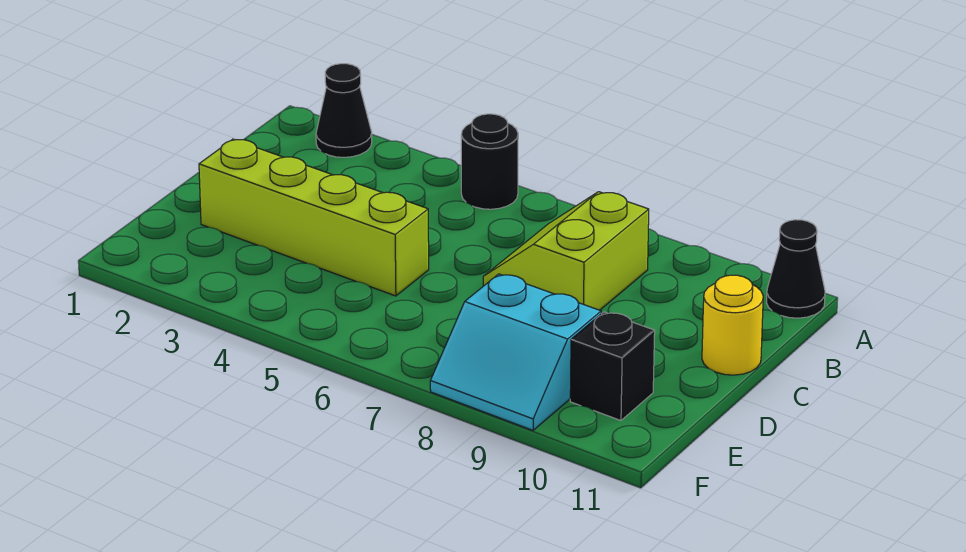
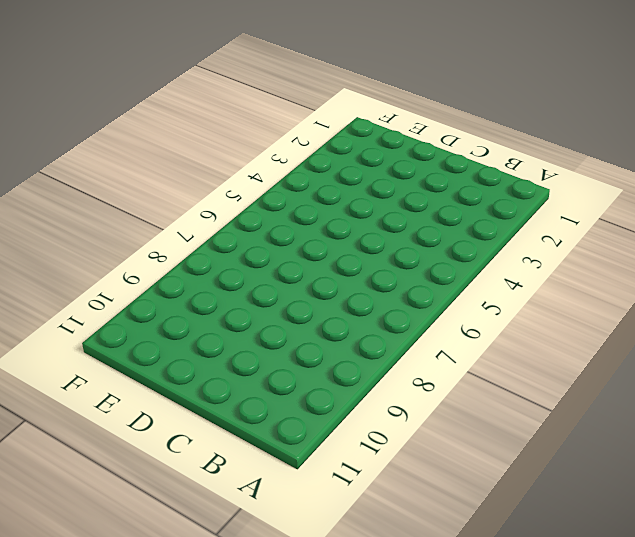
none -> black 1x1 cone [316,64,372,157]
none -> black 1x1 round brick [461,114,518,209]

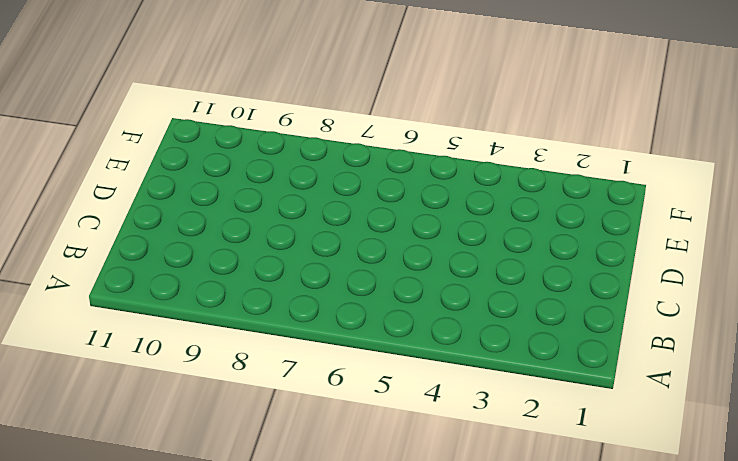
none -> black 1x1 cone [316,64,372,157]
none -> black 1x1 round brick [461,114,518,209]

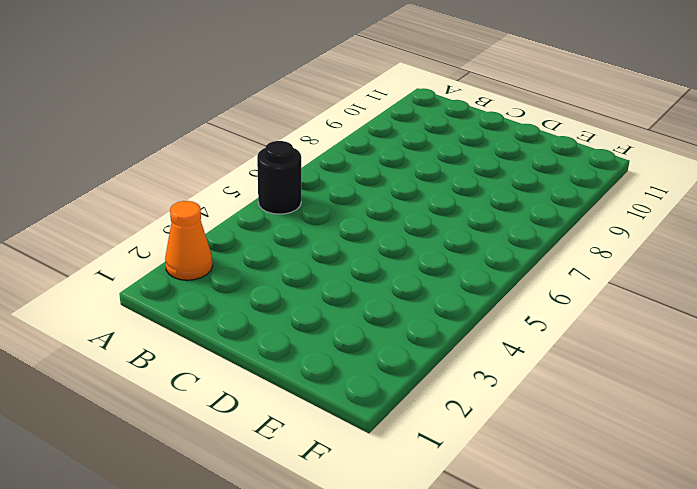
orange 1x1 cone [165,201,213,280] -> black 1x1 cone [316,64,372,157]
none -> black 1x1 cone [767,220,825,318]
none -> lime 2x2 slope [483,192,649,310]

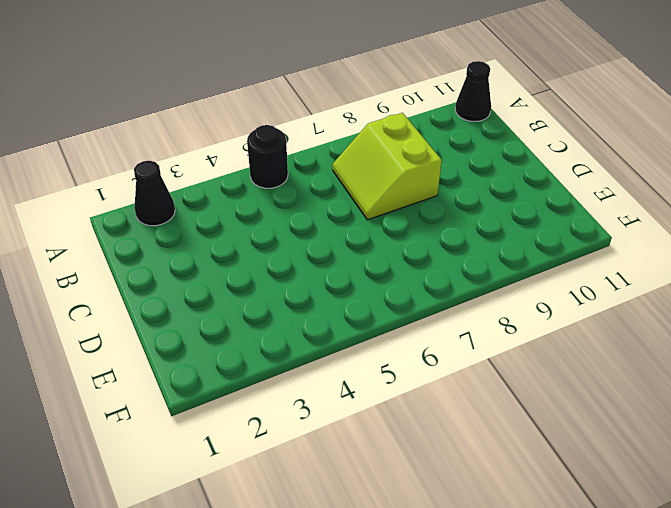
none -> yellow 1x1 round brick [702,275,763,375]
none -> lime 1x4 brick [199,139,429,296]

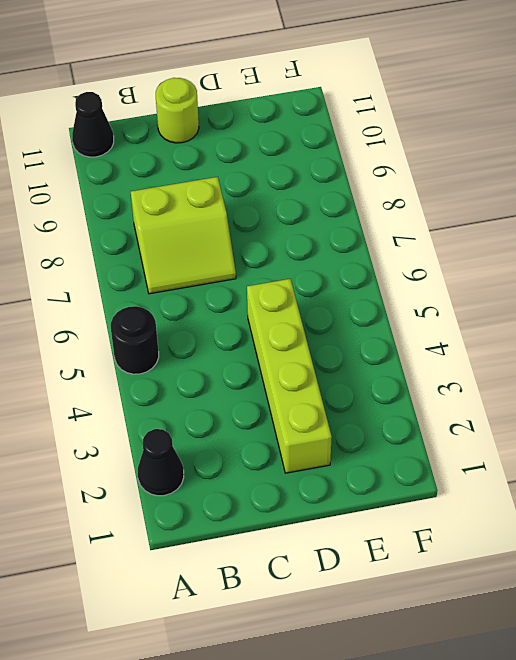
lime 1x1 round brick [156,78,199,143] -> yellow 1x1 round brick [702,275,763,375]
none -> cyan 2x2 slope [430,274,601,430]
none -> black 1x1 brick [570,312,655,421]

